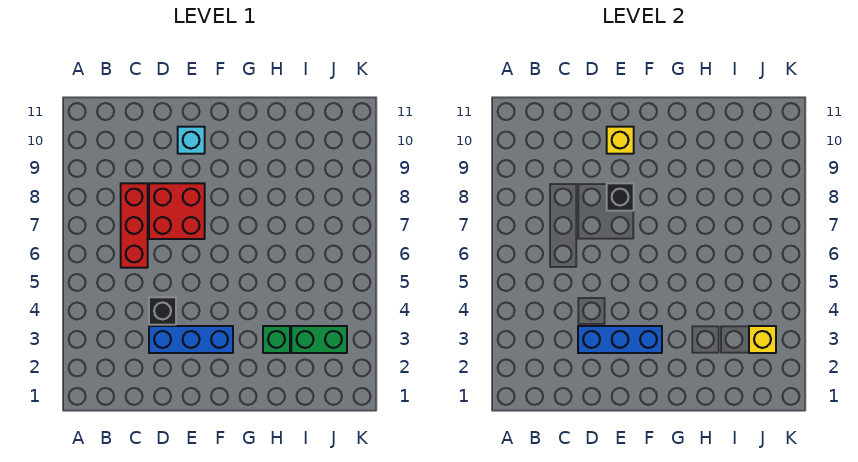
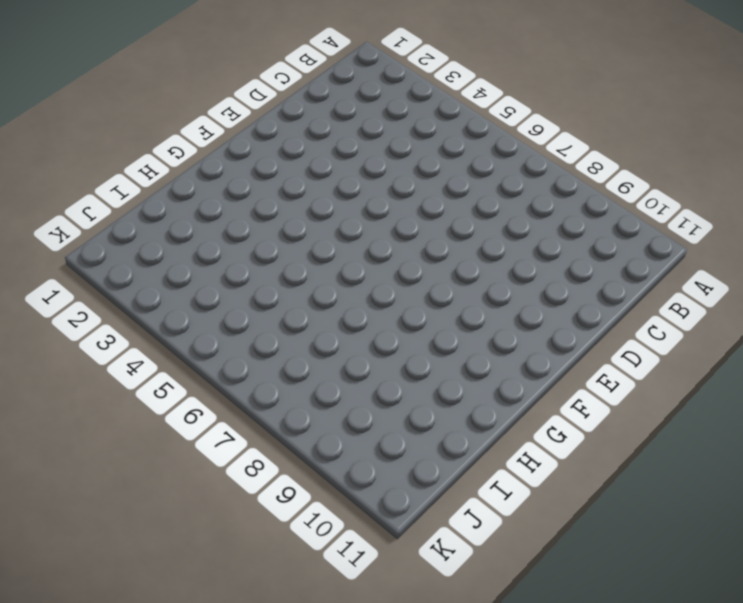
none -> red 1x3 brick [121,183,148,268]
none -> blue 1x3 brick [149,326,233,353]

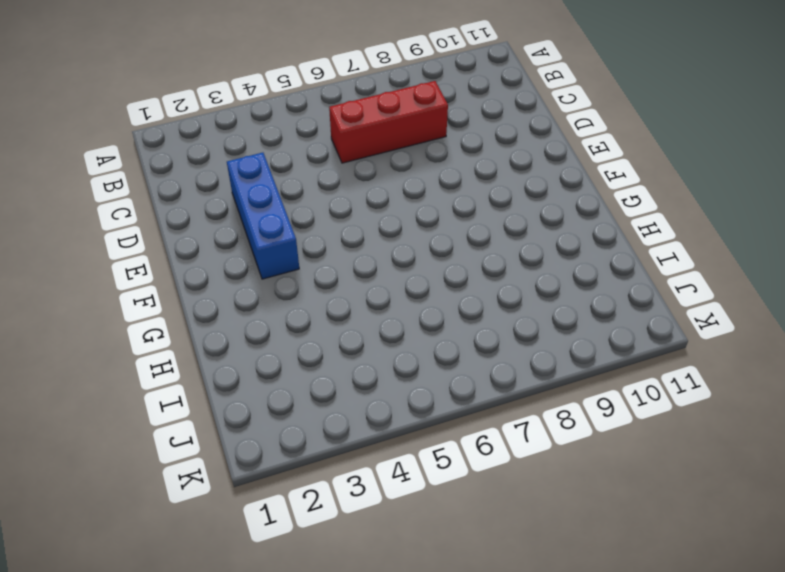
none -> black 1x1 brick [149,297,176,325]
none -> red 2x2 brick [149,183,205,239]

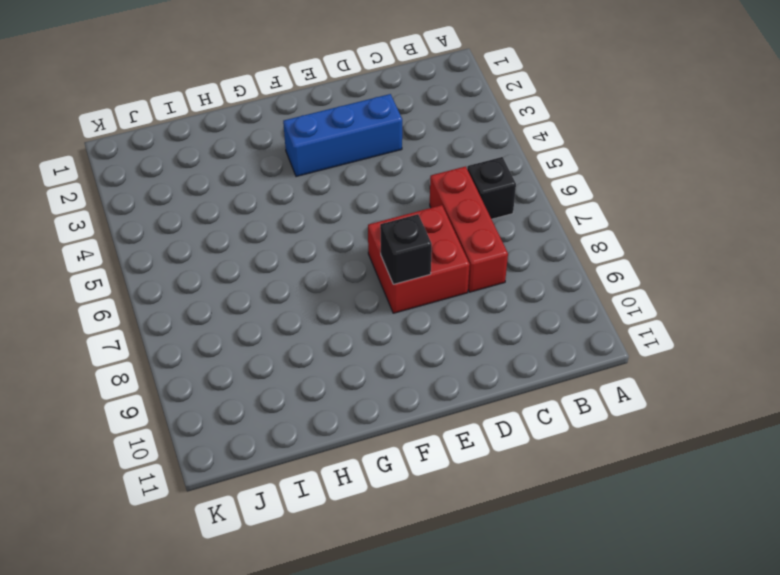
black 1x1 brick [467,157,516,219] -> black 1x1 brick moved to [149,297,176,325]
none -> cyan 1x1 brick [178,127,205,154]
none -> green 1x1 brick [263,326,290,353]

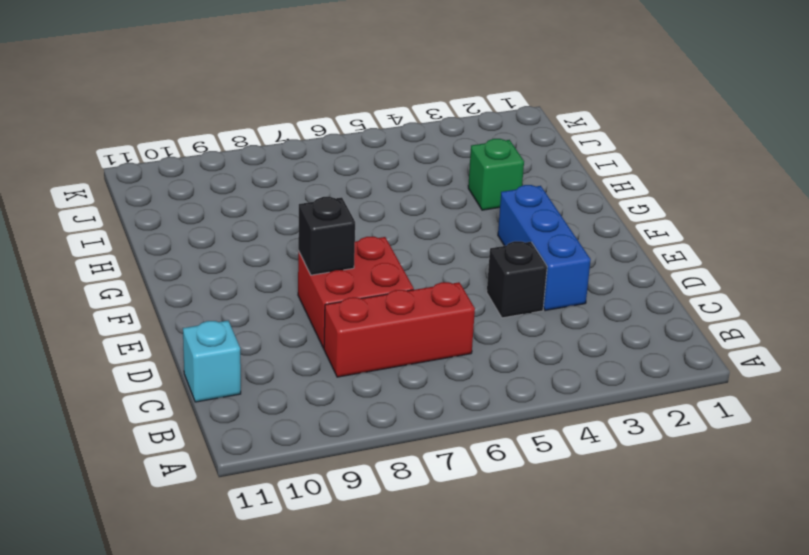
cyan 1x1 brick [183,321,241,402] -> cyan 1x1 brick moved to [178,127,205,154]
none -> green 1x2 brick [291,326,347,353]
none -> blue 1x3 brick [578,326,662,353]

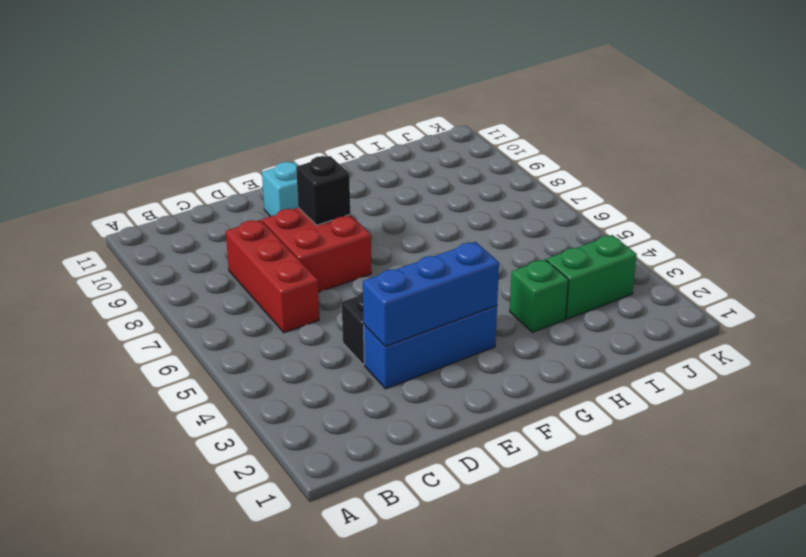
none -> yellow 1x1 brick [607,127,634,154]
none -> yellow 1x1 brick [749,326,776,353]

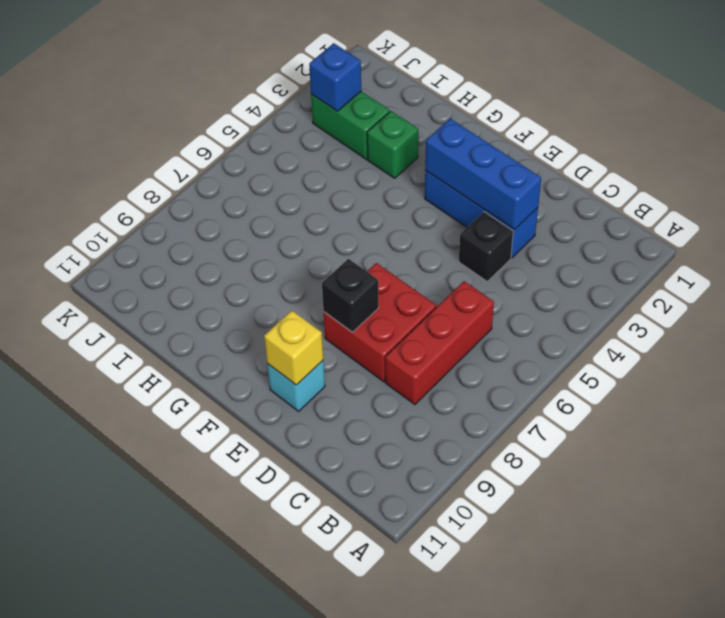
blue 1x1 brick [309,43,361,111] -> yellow 1x1 brick [749,326,776,353]

